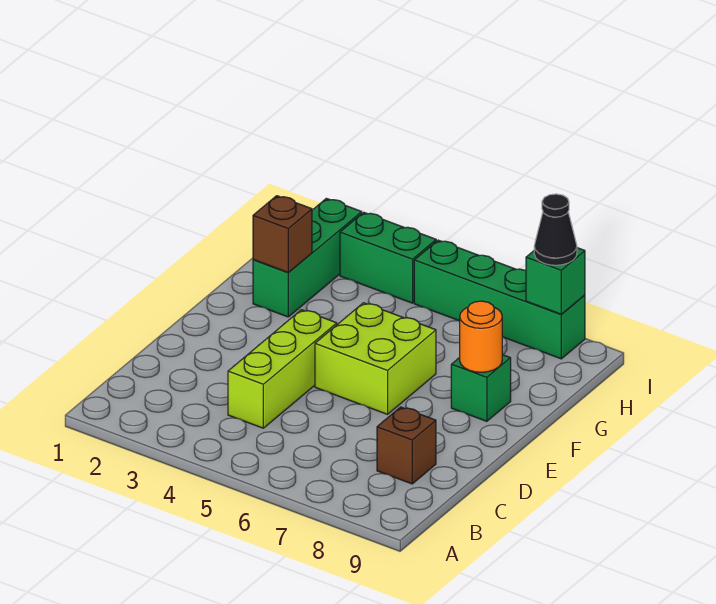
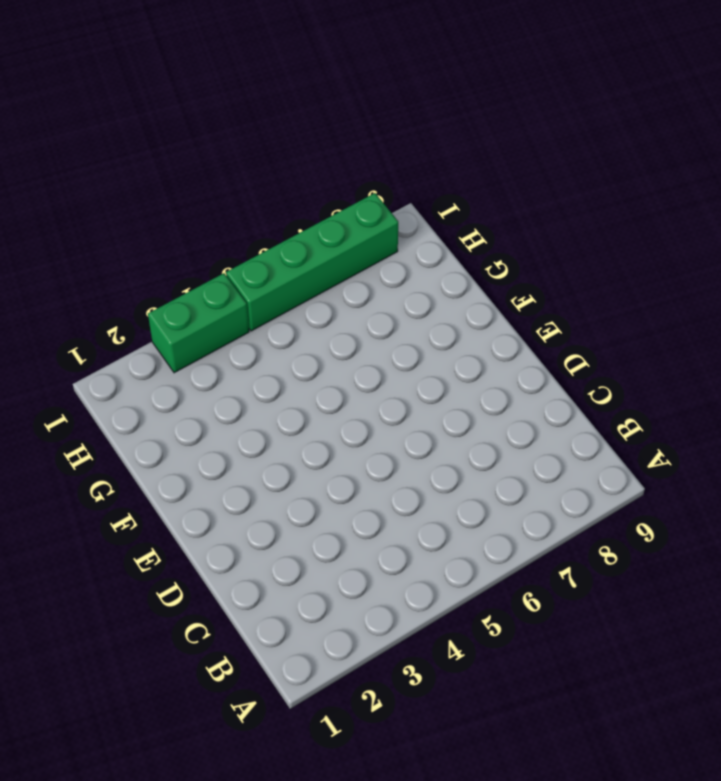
none -> lime 1x3 brick [228,310,337,428]
none -> brown 1x1 brick [377,407,436,484]

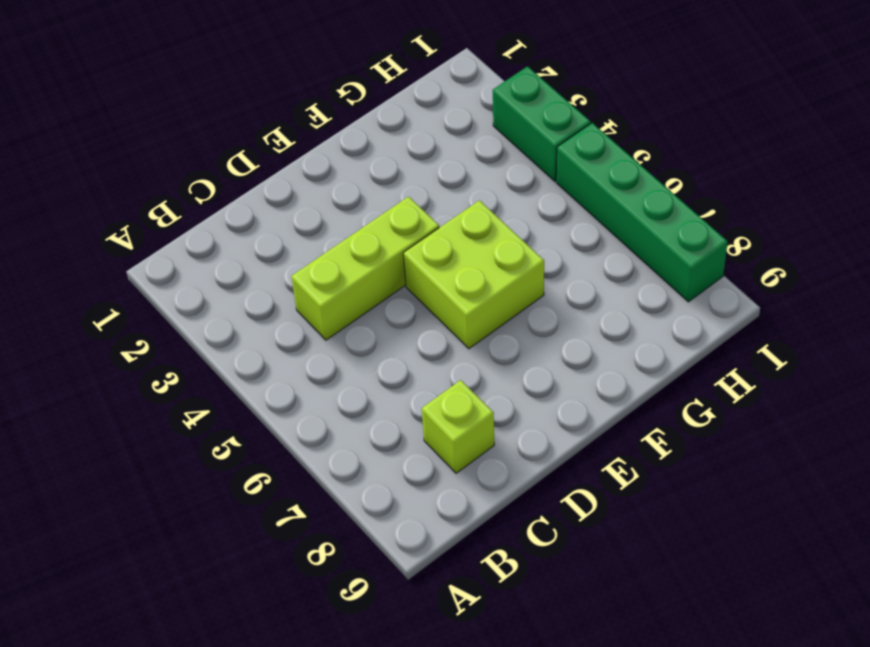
lime 1x1 brick [422,380,494,473] -> brown 1x1 brick [377,407,436,484]
none -> green 1x1 brick [451,355,511,421]
none -> green 1x3 brick [253,198,362,317]

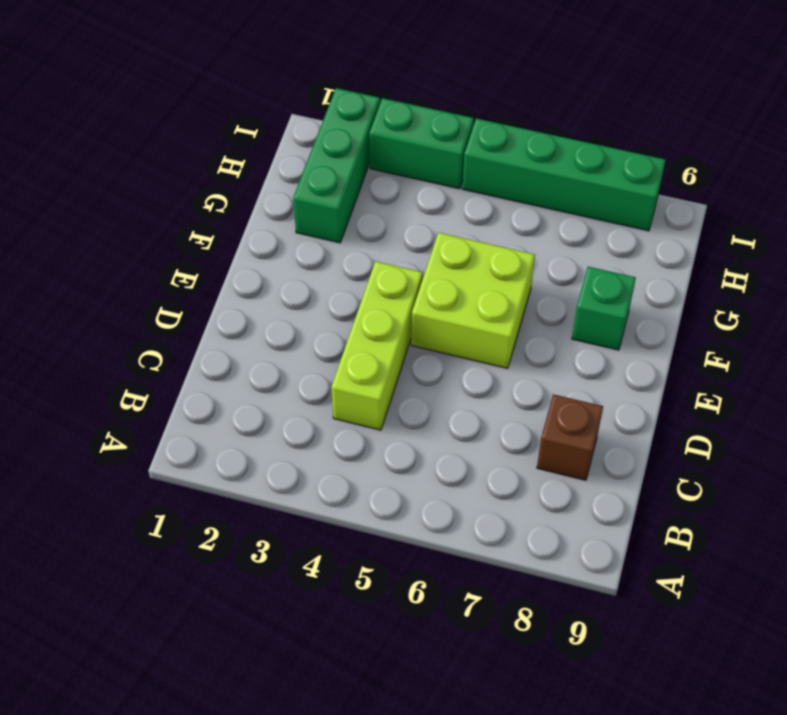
none -> orange 1x1 round brick [460,301,502,372]
none -> brown 1x1 brick [253,196,312,273]

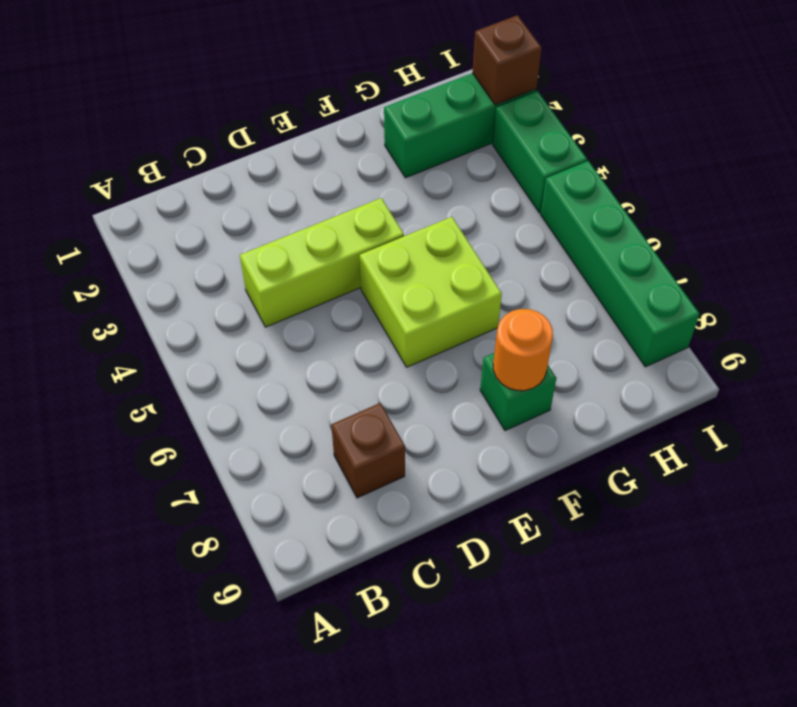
brown 1x1 brick [472,15,542,105] -> brown 1x1 brick moved to [253,196,312,273]
none -> green 1x1 brick [526,248,585,314]
none -> black 1x1 cone [534,194,577,265]

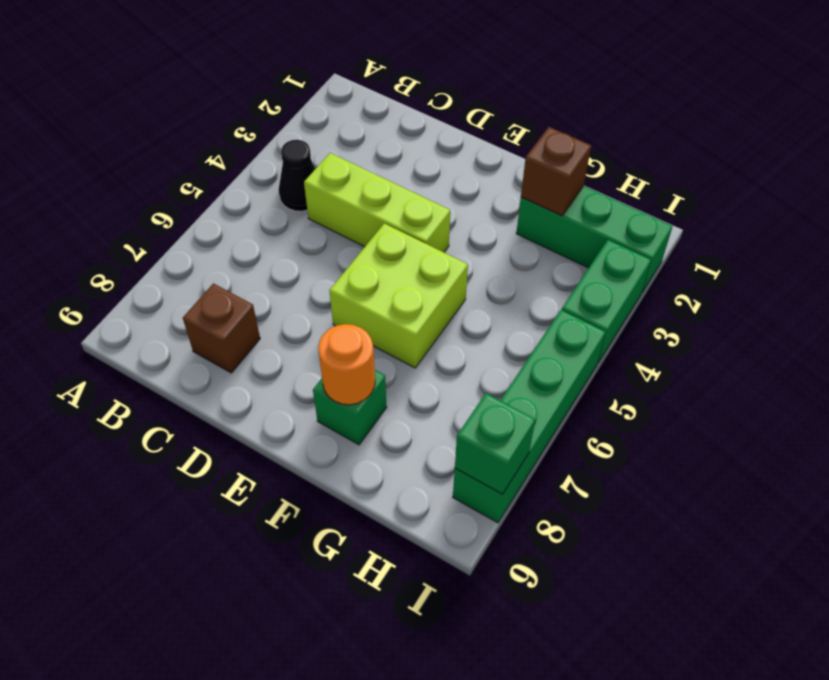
black 1x1 cone [279,140,315,211] -> black 1x1 cone moved to [534,194,577,265]

